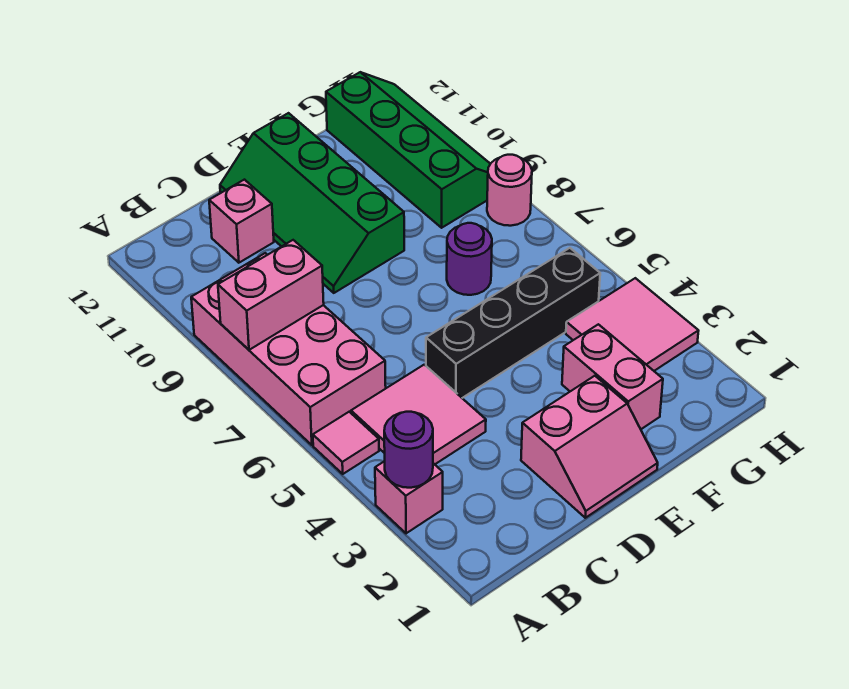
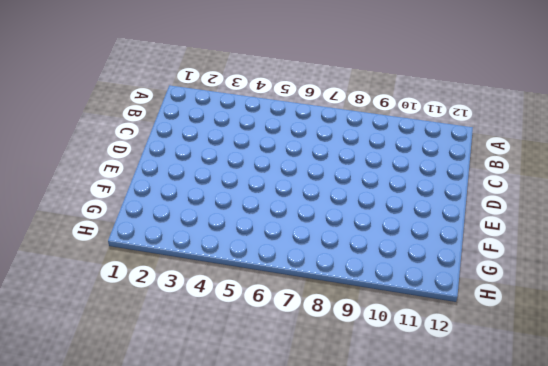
none -> pink 1x1 brick [375,461,443,533]
none -> pink 1x1 tile [313,412,379,474]
none -> pink 2x4 brick [191,253,386,445]

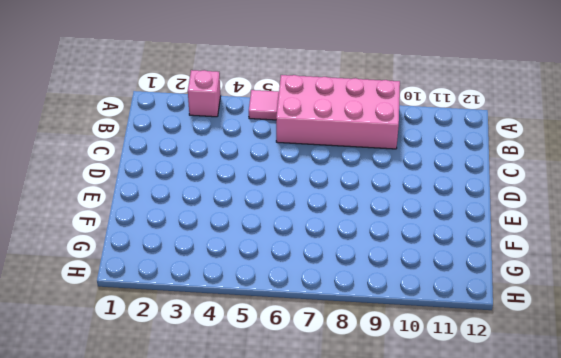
none -> pink 2x2 tile [351,365,486,464]
none -> pink 1x1 brick [209,180,274,263]
none -> pink 2x2 slope [521,376,658,518]

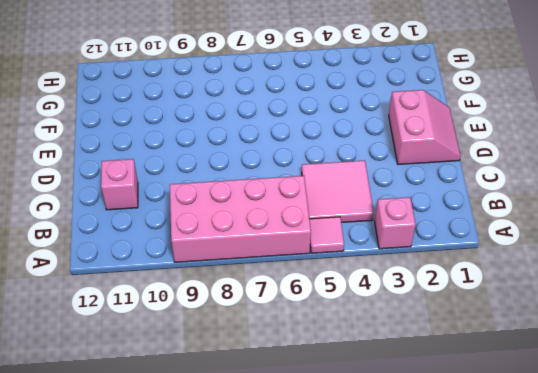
none -> black 1x4 brick [426,248,600,398]
none -> green 2x4 slope [220,113,404,293]
none -> pink 1x2 brick [562,324,663,429]

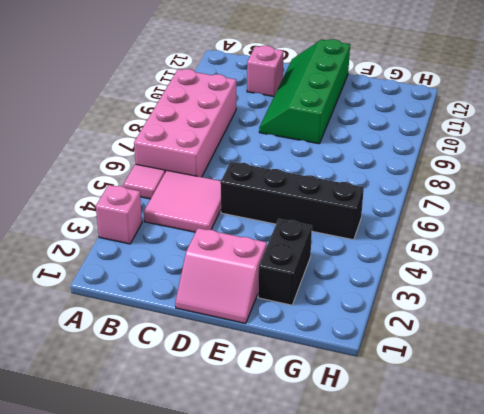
black 1x2 brick [258,219,312,305] -> pink 1x2 brick [562,324,663,429]
none -> purple 1x1 round brick [447,223,492,295]
none -> pink 2x2 tile [566,278,698,371]
none -> green 2x4 slope [326,72,490,228]

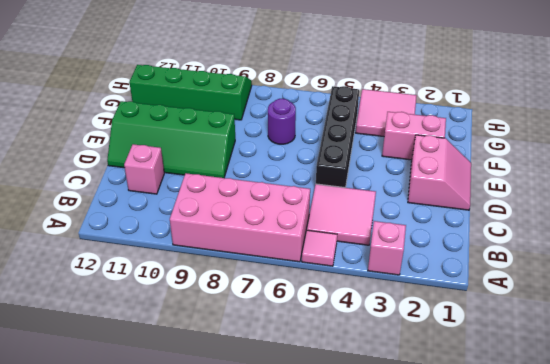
none -> pink 1x1 round brick [487,155,532,226]
none -> purple 1x1 round brick [384,412,433,488]
none -> pink 1x2 brick [218,240,324,350]

